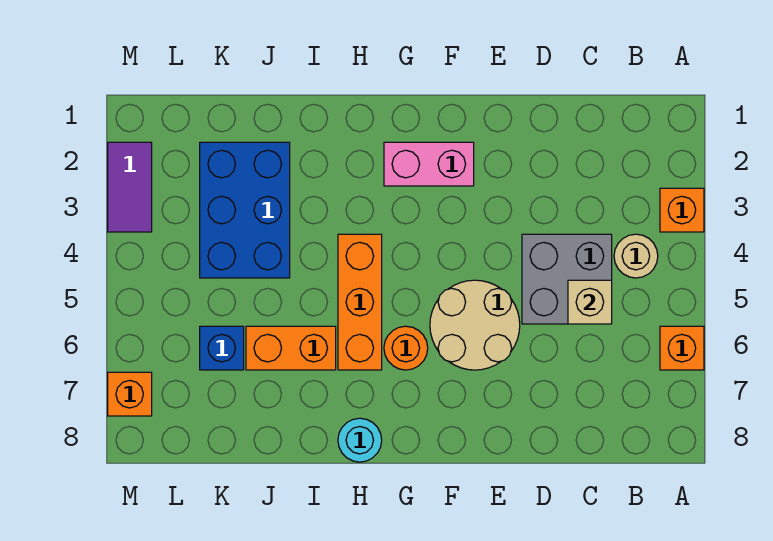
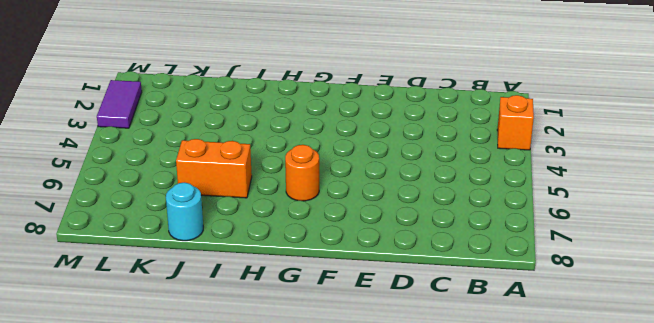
cyan 1x1 round brick [166,183,203,241] -> cyan 1x1 round brick moved to [338,418,382,462]
none -> orange 1x1 brick [660,326,704,370]
none -> tan 1x1 round brick [614,234,658,278]
none -> grey 2x2 brick [522,234,612,324]

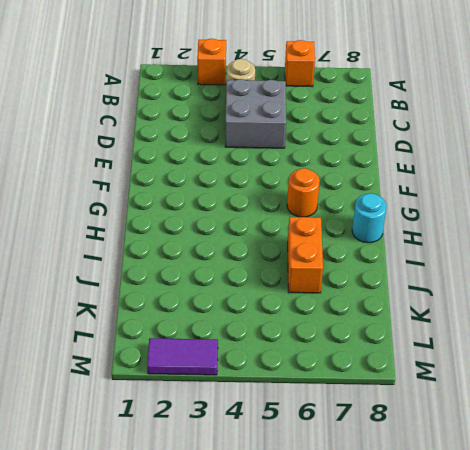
none -> tan 2x2 round brick [430,280,520,370]
none -> pink 1x2 brick [384,142,474,186]
none -> orange 1x3 brick [338,234,382,370]

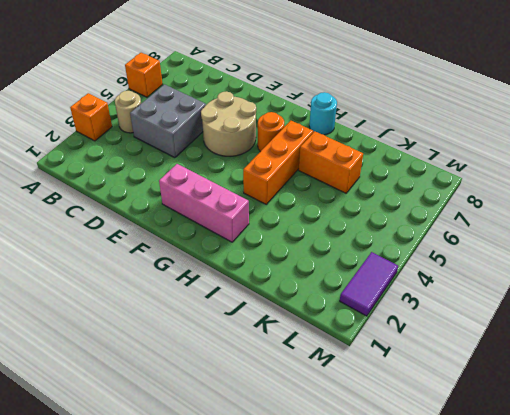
pink 1x3 brick [159,164,249,242] -> pink 1x2 brick [384,142,474,186]
none -> blue 2x3 brick [200,142,290,278]
none -> blue 1x1 brick [200,326,244,370]
none -> orange 1x1 brick [108,372,152,416]

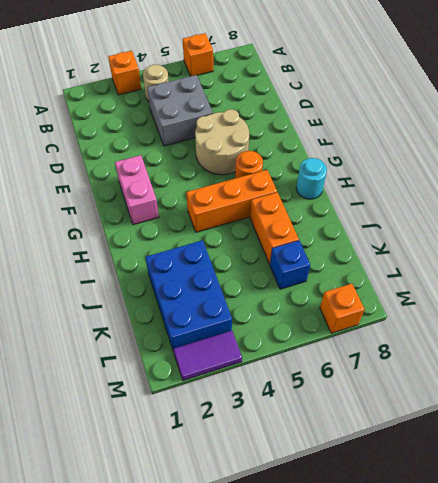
blue 2x3 brick [145,240,232,352] -> blue 2x3 brick turned to [200,142,290,278]
none -> tan 1x1 brick [568,280,612,324]

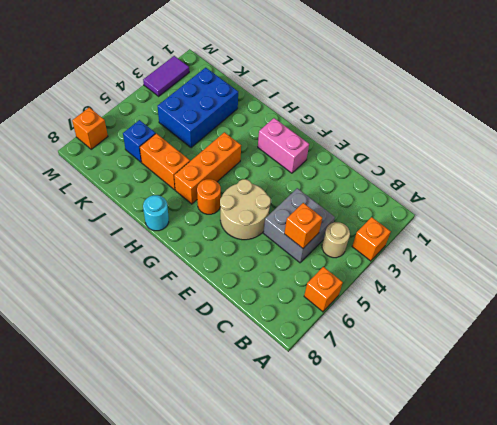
orange 1x1 brick [284,203,322,248] -> tan 1x1 brick [568,280,612,324]

